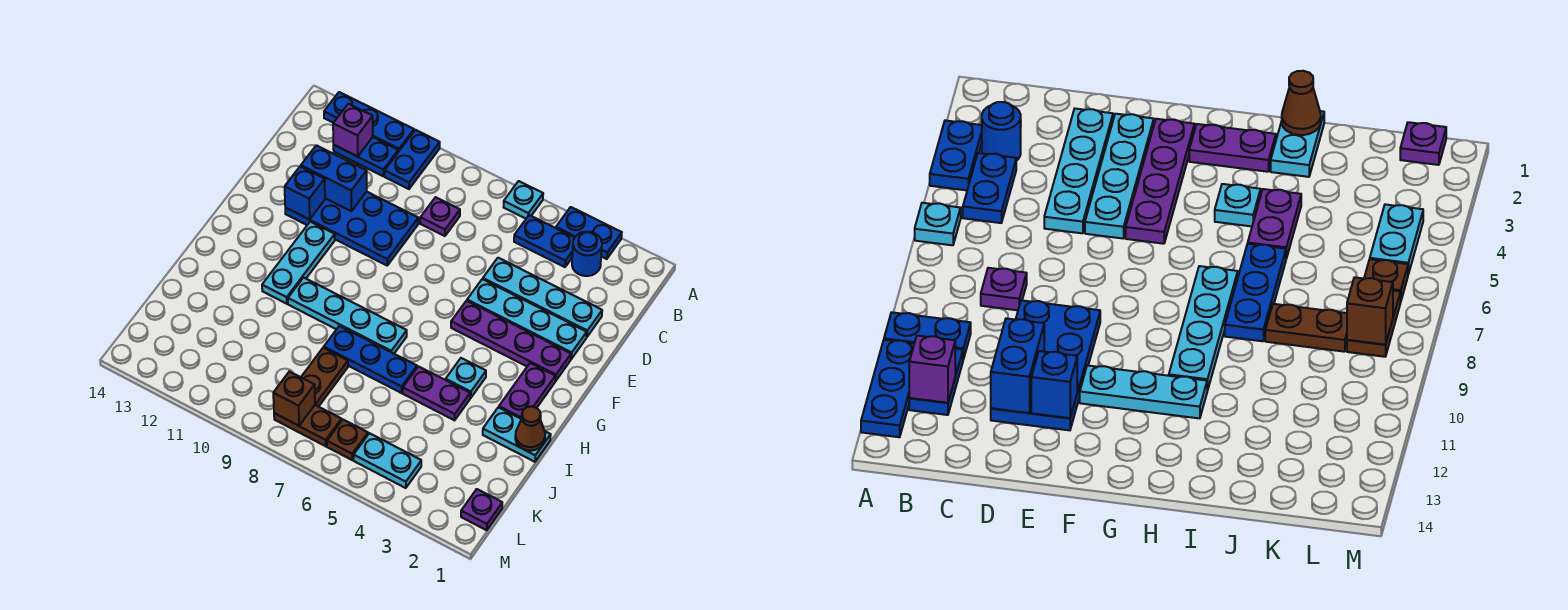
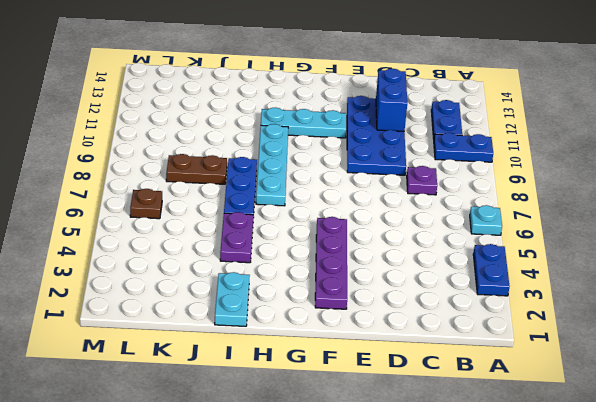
none -> blue 1x3 plate [324,92,414,152]
none -> blue 1x1 round brick [572,232,602,276]
none -> blue 1x2 plate [514,215,574,267]

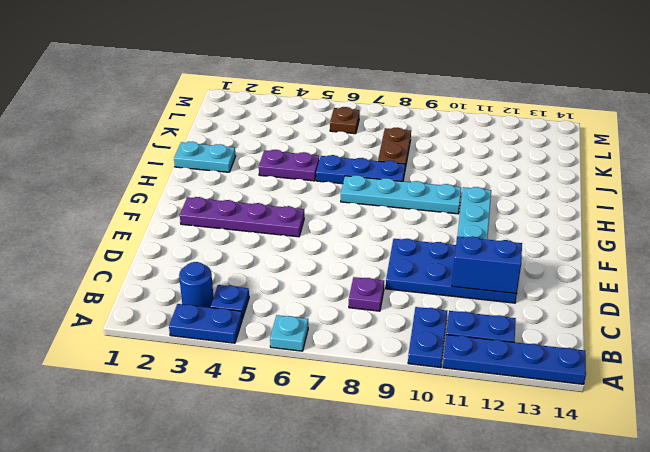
blue 1x4 plate [443,335,586,384] -> blue 1x3 plate [324,92,414,152]
blue 1x1 plate [211,285,249,319] -> blue 1x2 plate [514,215,574,267]
none -> cyan 1x4 plate [483,258,602,337]
none -> cyan 1x4 plate [467,279,587,359]
none -> purple 1x2 plate [499,363,555,419]

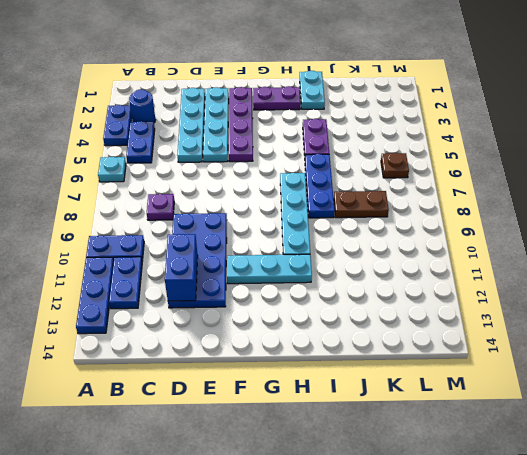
none -> cyan 1x1 plate [446,358,486,398]
none -> purple 1x1 plate [461,489,502,530]
none -> cyan 1x2 plate [354,433,421,488]

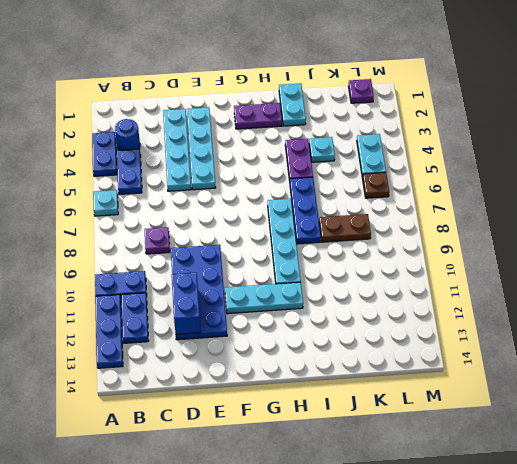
cyan 1x1 plate [309,137,335,162] -> cyan 1x1 plate moved to [446,358,486,398]
none -> purple 1x4 plate [451,301,571,381]
none -> brown 1x2 plate [274,405,342,446]
none -> purple 1x1 brick [333,104,373,156]

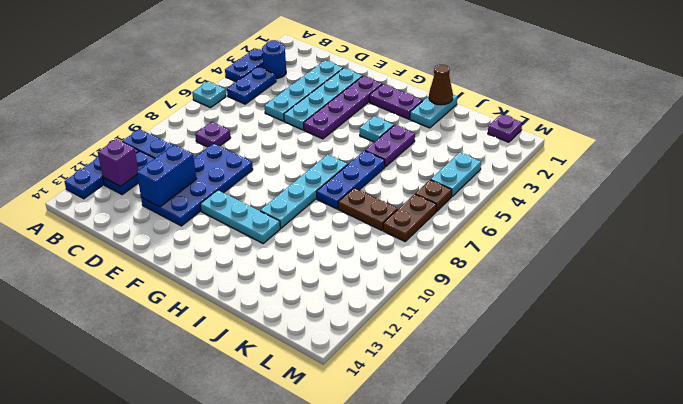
none -> blue 1x1 brick [285,166,325,220]
none -> brown 1x1 brick [273,371,315,426]

